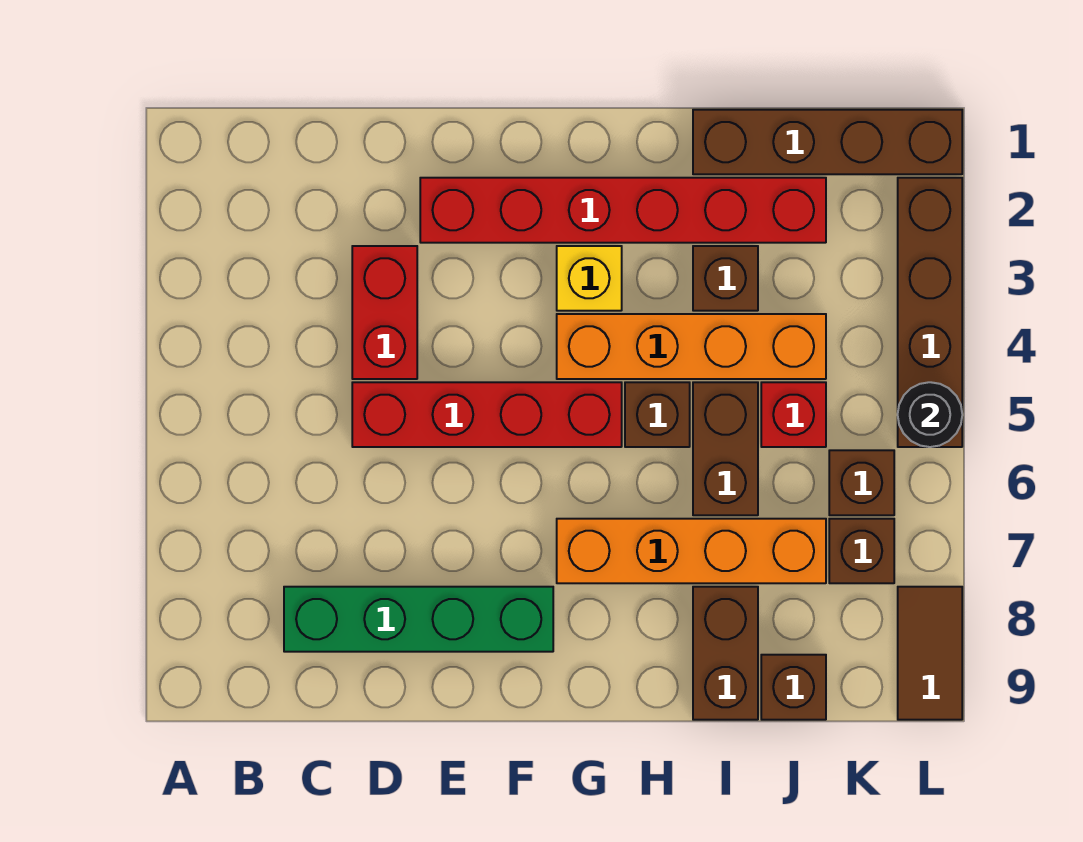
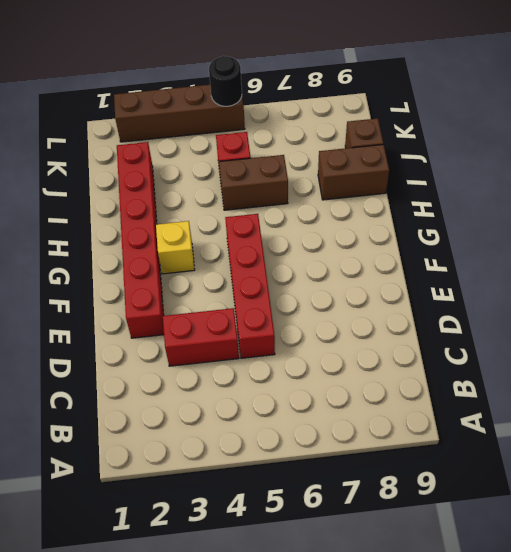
none -> green 1x4 brick [284,587,553,652]
none -> orange 1x4 brick [557,314,826,379]
none -> orange 1x4 brick [557,519,826,583]

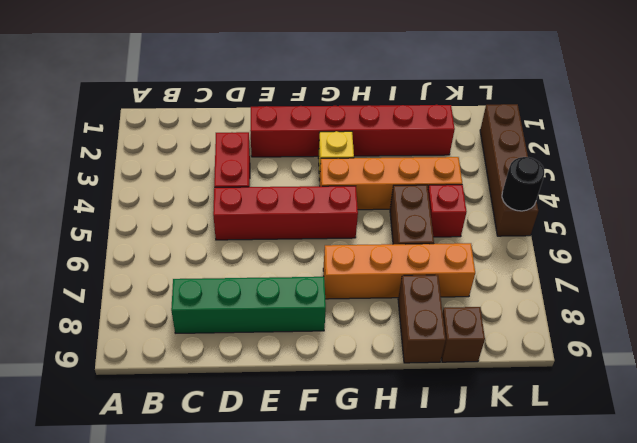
none -> brown 1x1 brick [625,382,690,447]
none -> brown 1x4 brick [693,110,962,174]
none -> brown 1x1 brick [693,246,758,311]

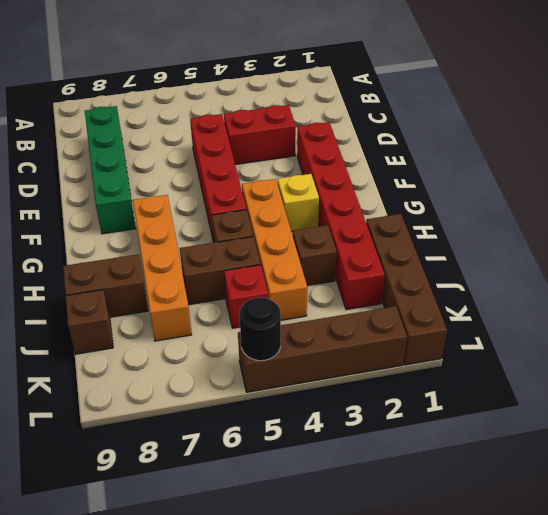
none -> brown 1x1 brick [829,450,894,515]
none -> brown 1x1 brick [829,519,894,583]
none -> brown 1x2 tile [898,587,962,720]

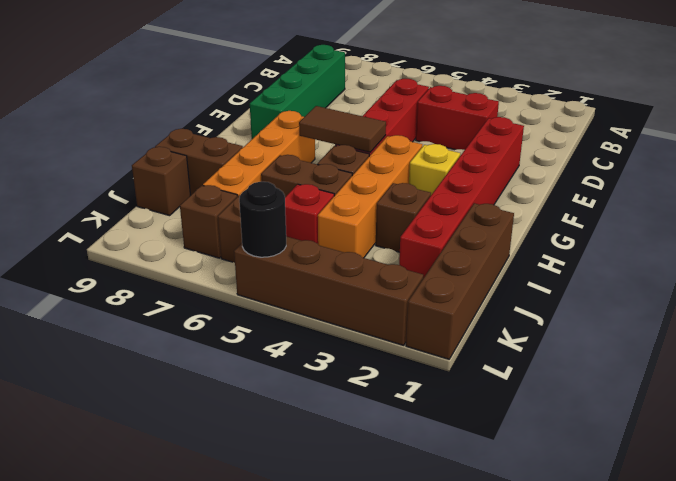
brown 1x2 tile [299,106,386,152] -> brown 1x2 tile moved to [898,587,962,720]

